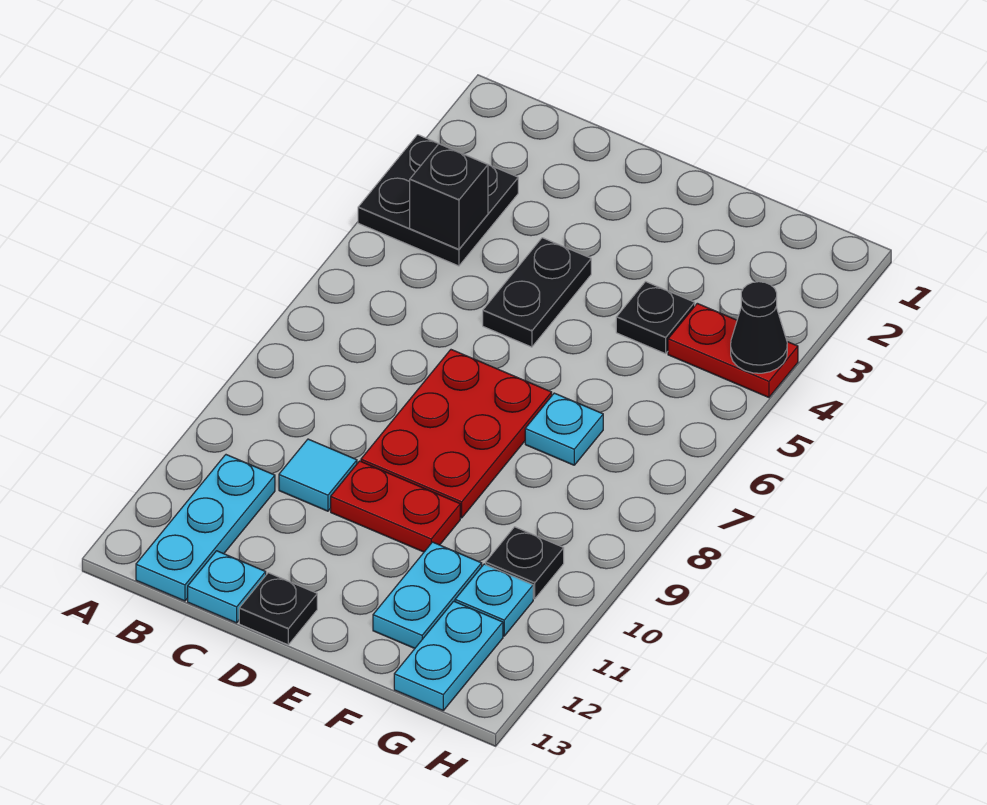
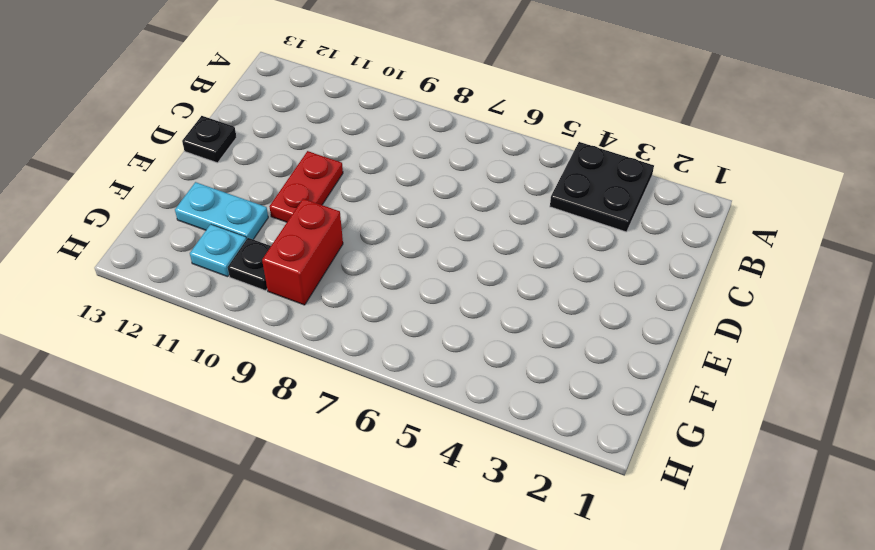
red 1x2 brick [262,199,343,305] -> none
none -> cyan 1x3 plate [136,455,275,601]
none -> cyan 1x1 tile [279,439,357,511]
none -> cyan 1x1 plate [188,551,266,623]

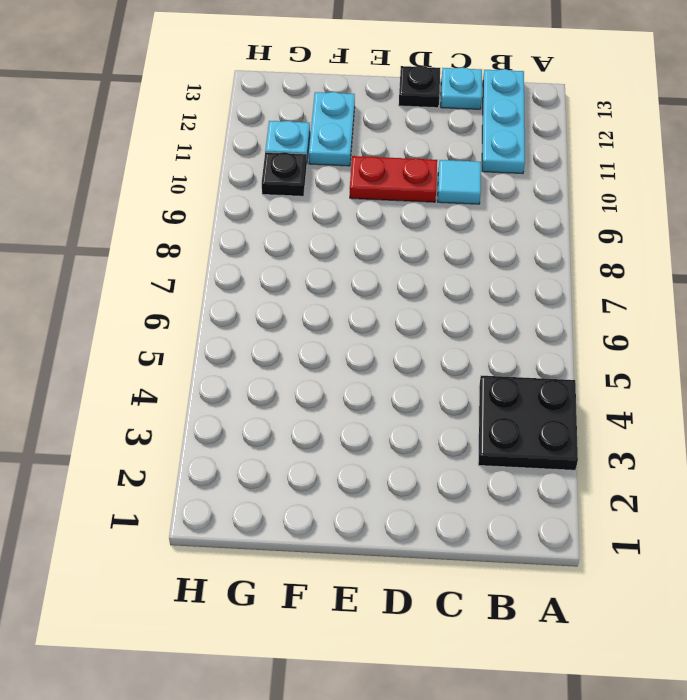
none -> black 1x2 plate [483,238,591,347]
none -> red 2x3 plate [361,350,552,518]
none -> black 1x1 plate [616,282,695,354]

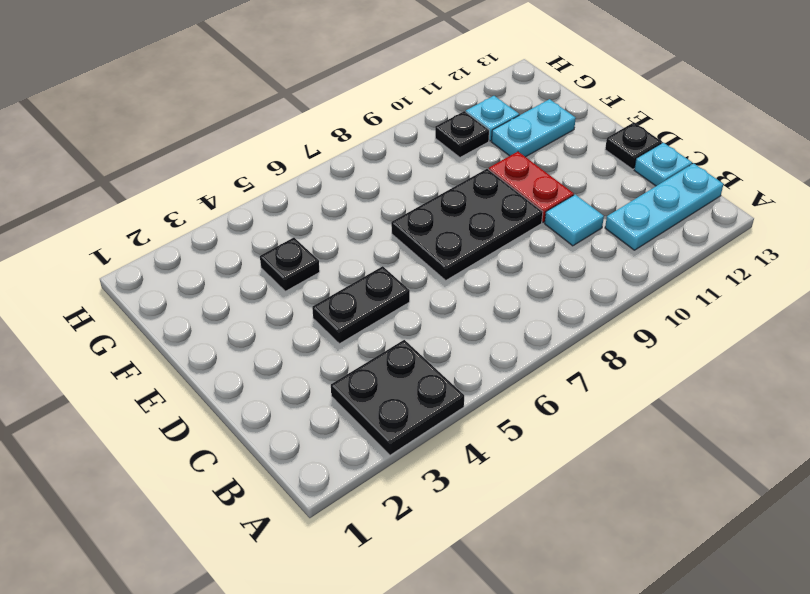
black 2x3 plate [391,169,543,280] -> red 2x3 plate [361,350,552,518]
none -> cyan 1x1 plate [525,393,603,465]
none -> red 1x2 plate [668,303,798,397]
none -> cyan 1x2 plate [394,601,503,710]

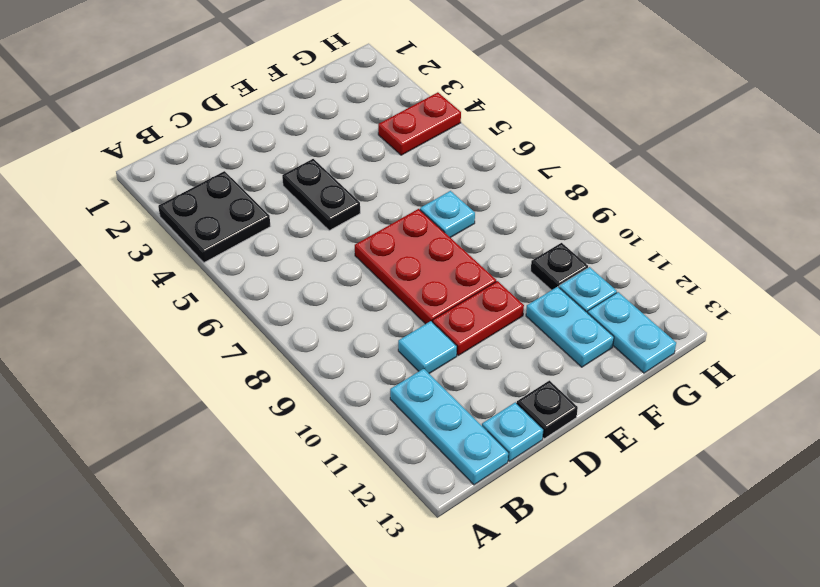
none -> black 1x1 plate [616,282,695,354]
none -> black 1x1 brick [410,144,488,249]
none -> black 1x1 cone [731,282,787,373]

